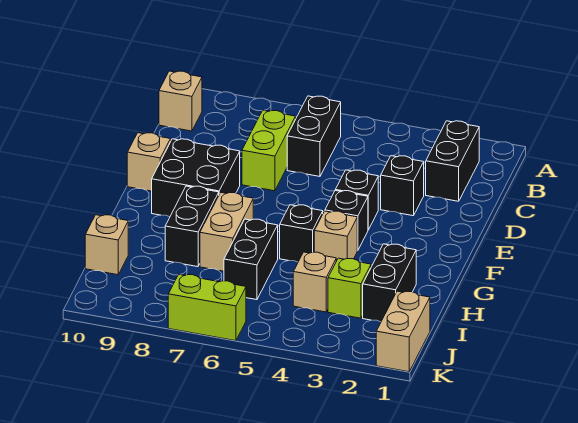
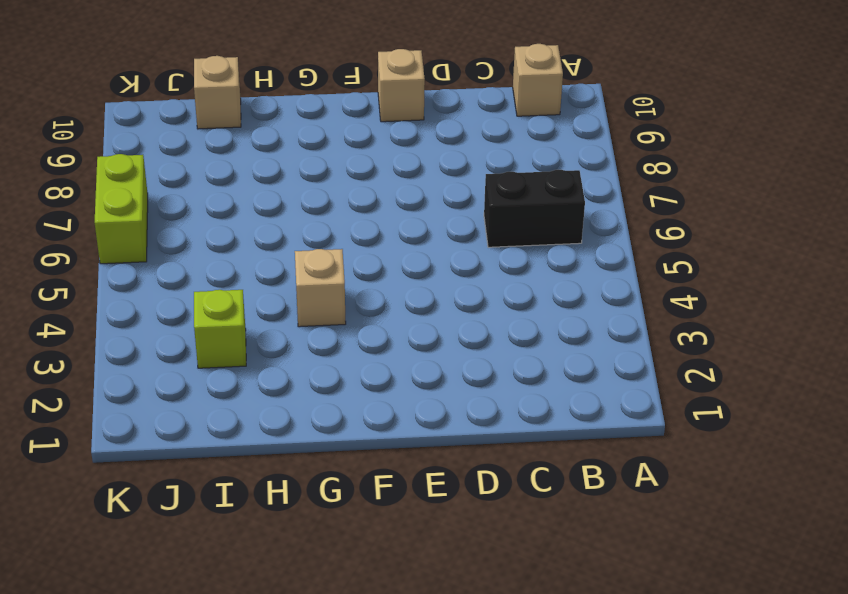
none -> black 1x2 brick [426,121,479,201]
none -> lime 1x2 brick [242,110,296,191]
none -> black 1x1 brick [381,156,424,216]

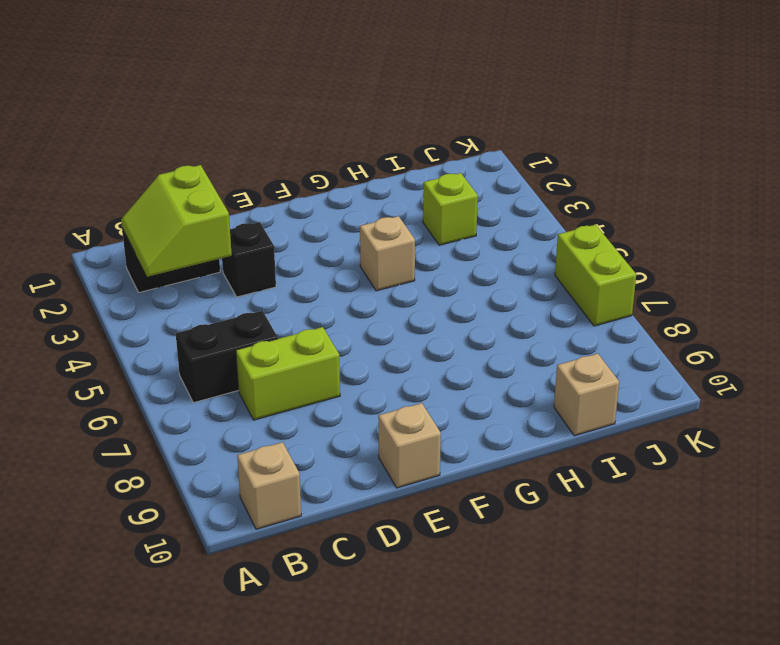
lime 2x2 slope [121,165,232,277] -> none
none -> black 1x1 brick [335,170,378,230]
none -> black 2x2 brick [152,139,240,217]
none -> black 1x1 brick [325,191,368,251]

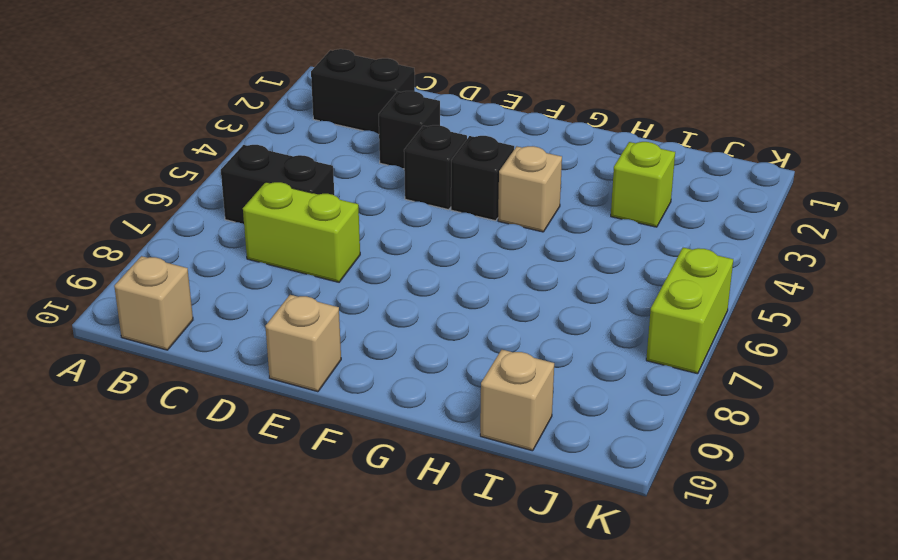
none -> black 2x2 brick [152,139,240,217]
none -> black 1x1 brick [280,205,323,262]
none -> tan 1x2 brick [200,193,253,271]

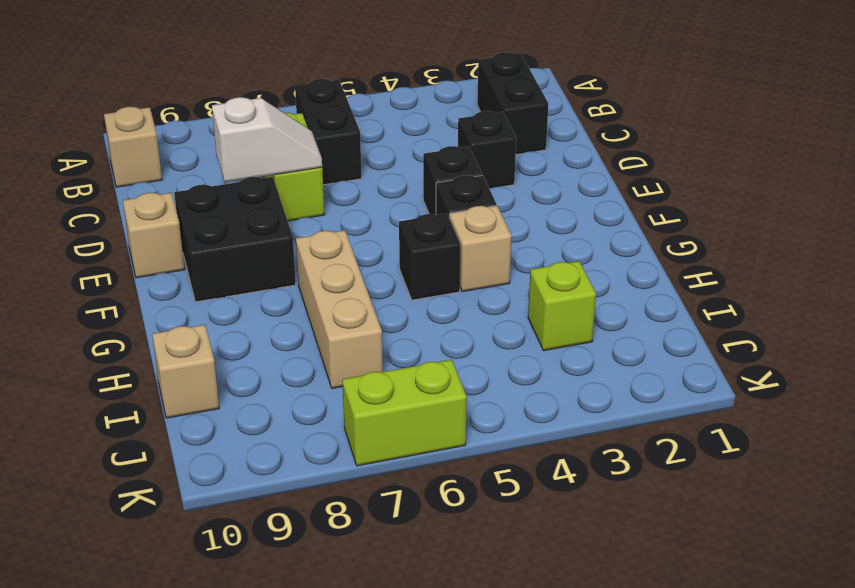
white 1x2 slope [212,97,322,182] -> none
tan 1x3 brick [296,230,383,388] -> tan 1x2 brick [200,193,253,271]
none -> black 1x2 brick [165,186,219,267]
none -> black 1x2 brick [363,244,416,322]
none -> black 1x2 brick [224,219,278,300]

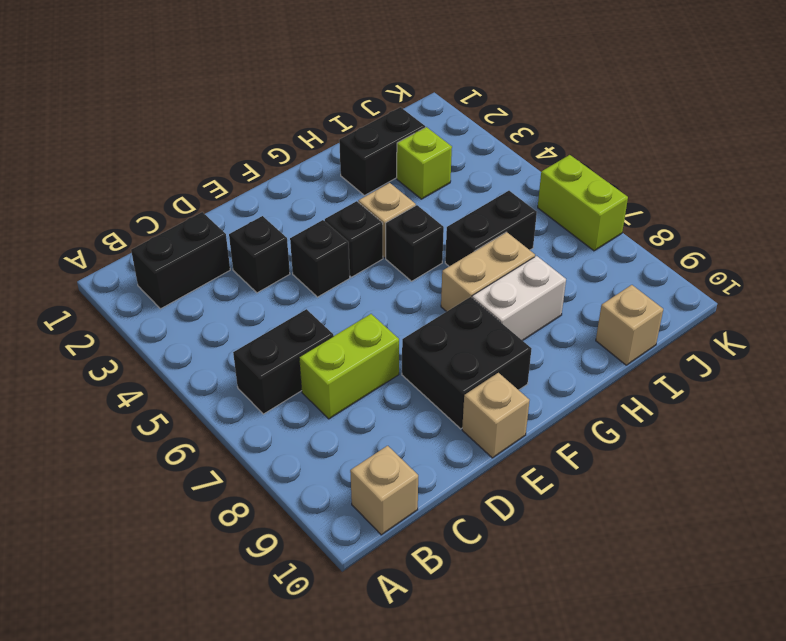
white 1x2 brick [472,256,566,341] -> black 1x2 brick [165,186,219,267]
none -> tan 1x1 brick [293,252,336,312]
none -> tan 1x2 brick [376,291,430,372]

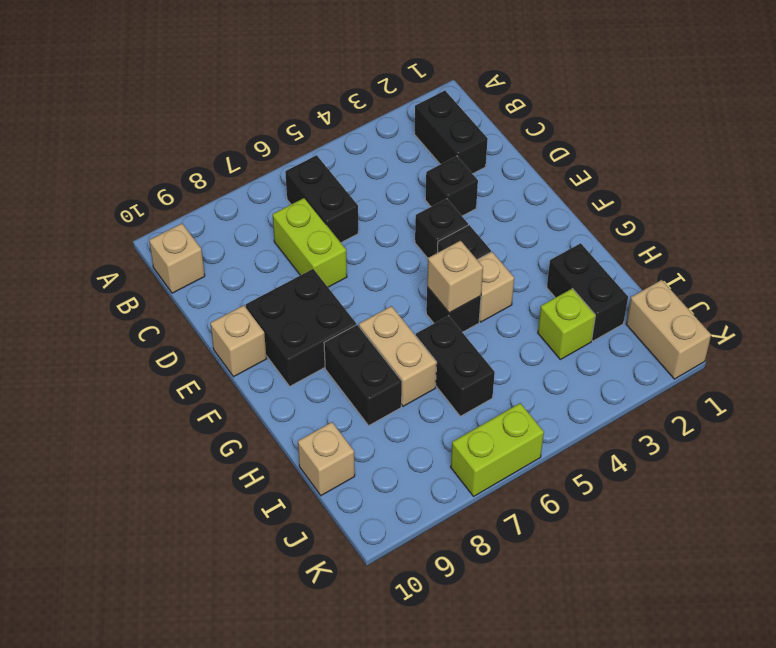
tan 1x1 brick [427,241,483,313] -> tan 1x1 brick moved to [293,252,336,312]

